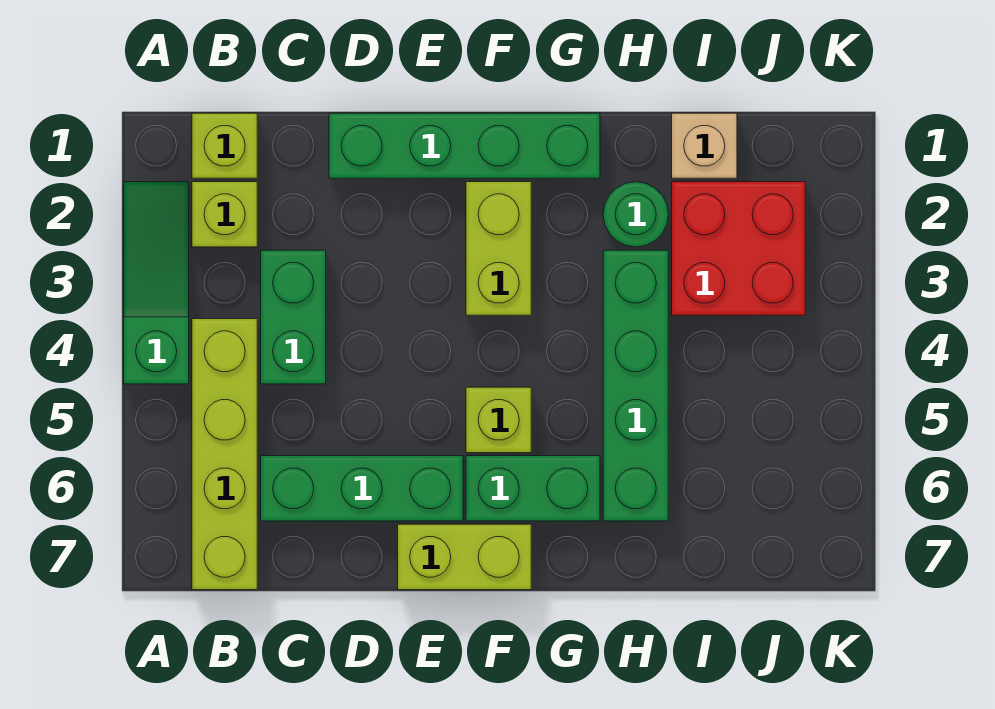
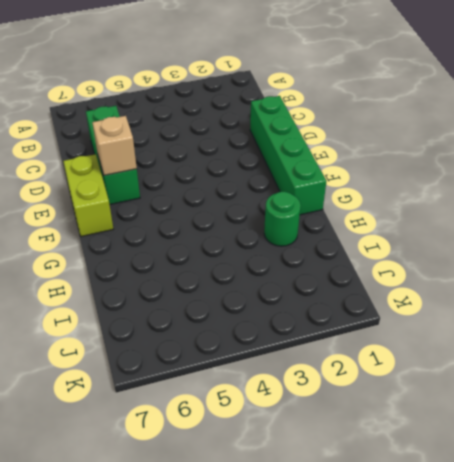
tan 1x1 brick [92,116,137,175] -> tan 1x1 brick moved to [672,113,737,178]
none -> green 1x3 slope [124,182,189,384]
none -> lime 1x1 brick [192,113,257,178]
none -> lime 1x1 brick [192,182,257,247]

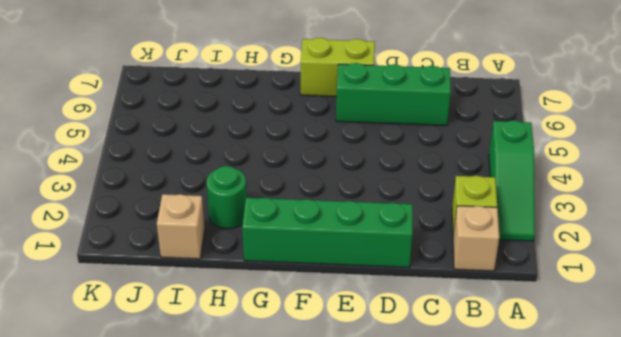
tan 1x1 brick [453,206,499,271] -> lime 1x1 brick [192,113,257,178]
none -> lime 1x4 brick [192,319,257,590]
none -> green 1x2 brick [261,250,326,384]
none -> lime 1x2 brick [466,182,531,315]

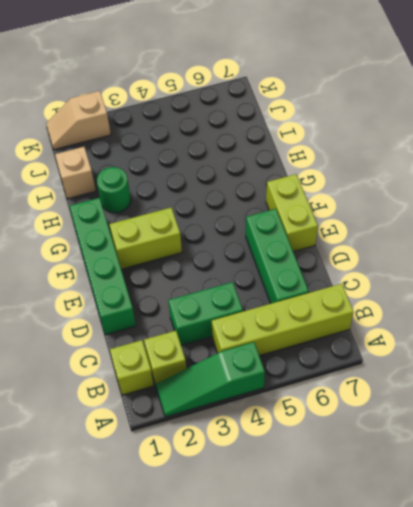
tan 1x2 slope [46,91,111,150] -> none
none -> lime 1x1 brick [466,387,531,453]
none -> green 1x2 brick [466,456,600,521]
none -> green 1x4 brick [603,250,668,521]

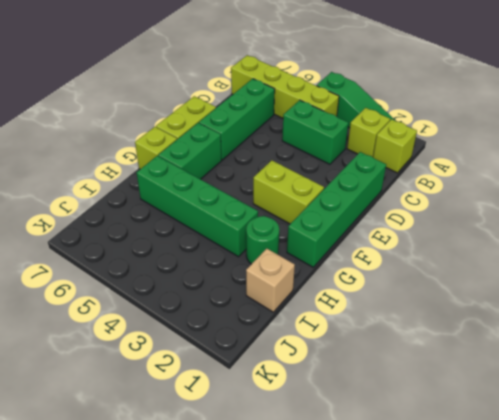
lime 1x1 brick [135,127,177,169] -> lime 1x1 brick moved to [466,387,531,453]
none -> red 2x2 brick [672,182,805,315]

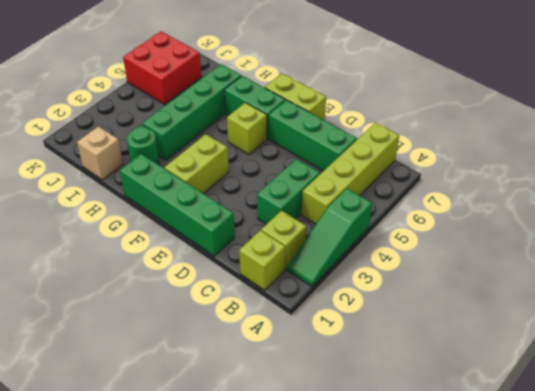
red 2x2 brick [123,32,201,104] -> red 2x2 brick moved to [672,182,805,315]

